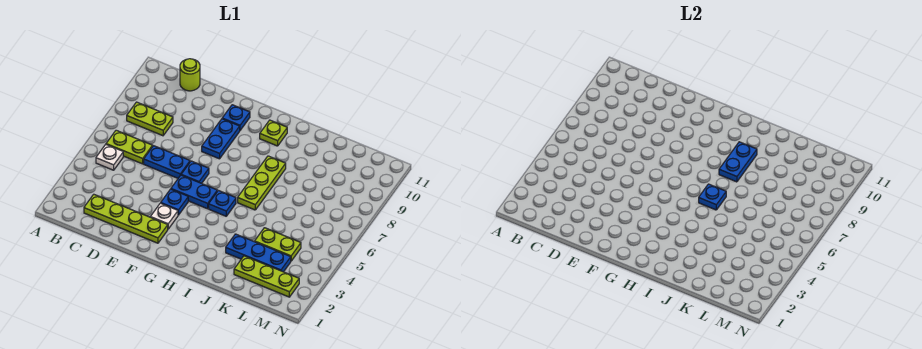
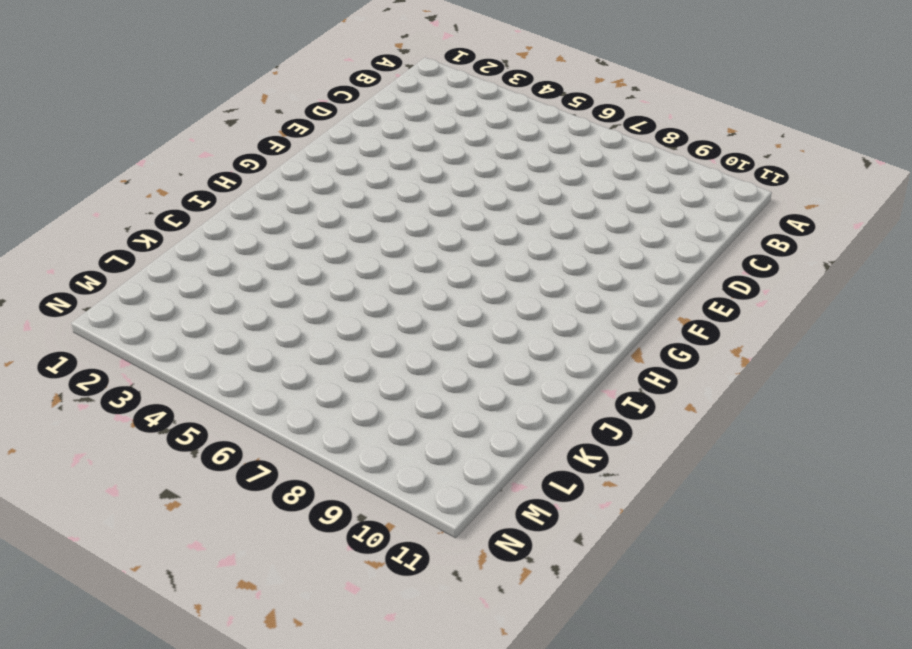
none -> white 1x1 plate [96,145,123,170]
none -> lime 1x2 plate [106,130,153,164]
none -> lime 1x2 plate [127,102,173,136]

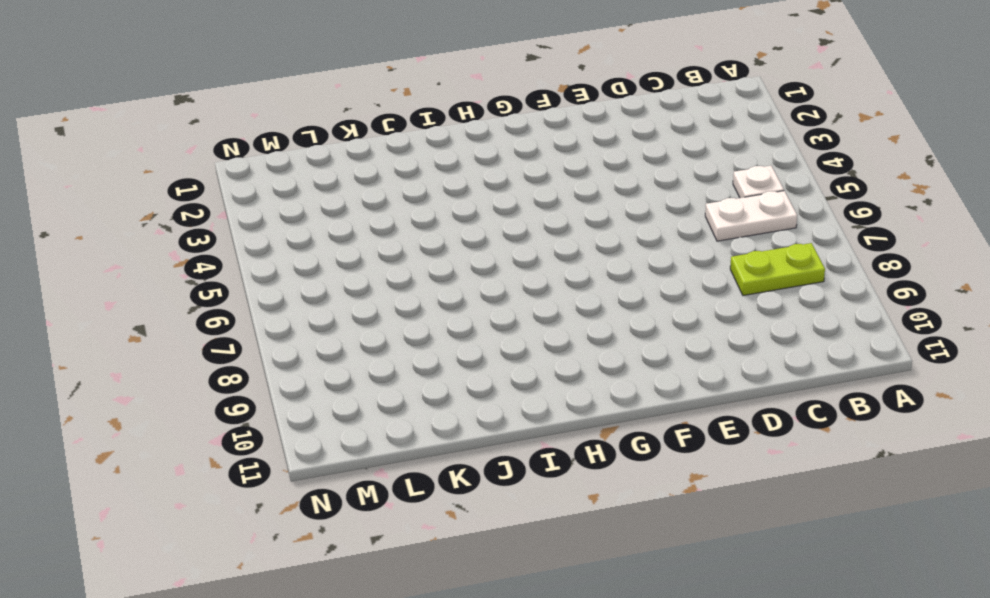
white 1x2 plate [705,191,797,241] -> lime 1x2 plate [106,130,153,164]
none -> lime 1x4 plate [84,194,168,243]
none -> lime 1x1 round brick [180,59,200,91]
none -> blue 1x2 plate [144,146,190,178]

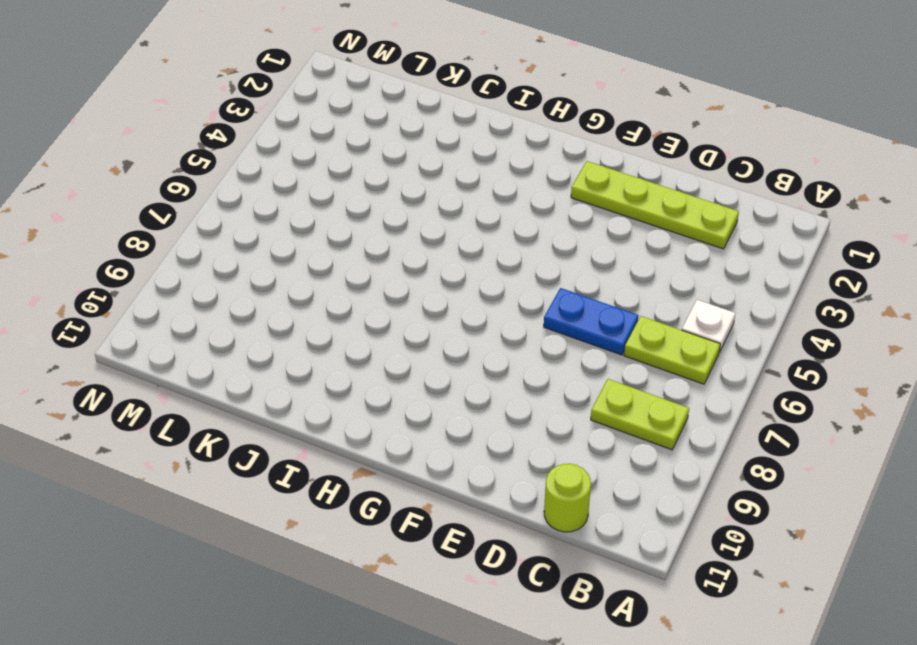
none -> white 1x1 plate [151,203,178,229]
none -> blue 1x1 plate [161,189,188,215]
none -> blue 1x2 plate [171,175,217,209]

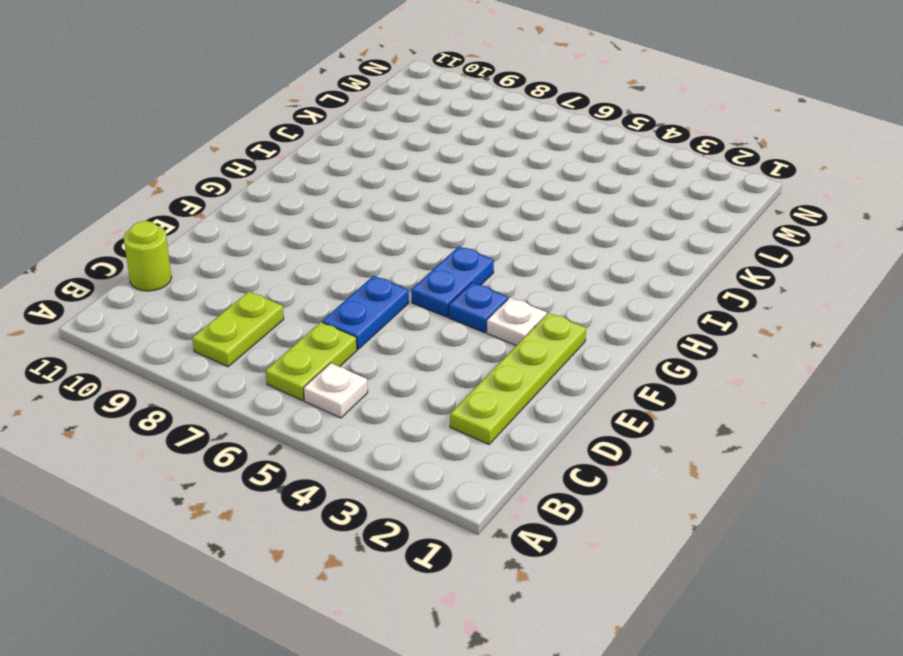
none -> blue 1x1 plate [181,161,209,184]
none -> blue 1x2 plate [202,119,240,159]
none -> blue 1x1 plate [222,105,250,130]

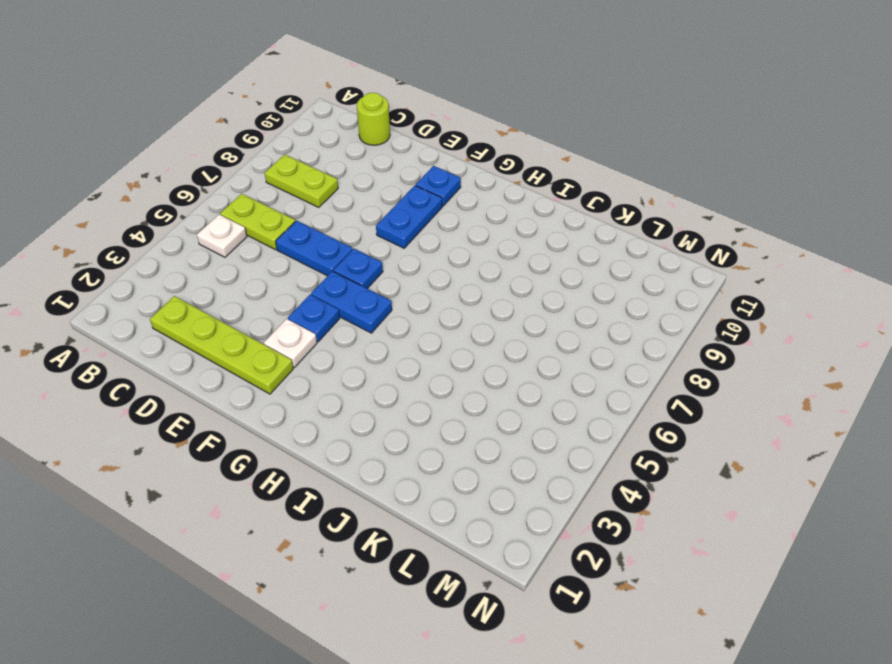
none -> blue 1x1 plate [209,191,236,216]
none -> lime 1x1 plate [260,120,287,146]
none -> lime 1x3 plate [238,156,286,210]

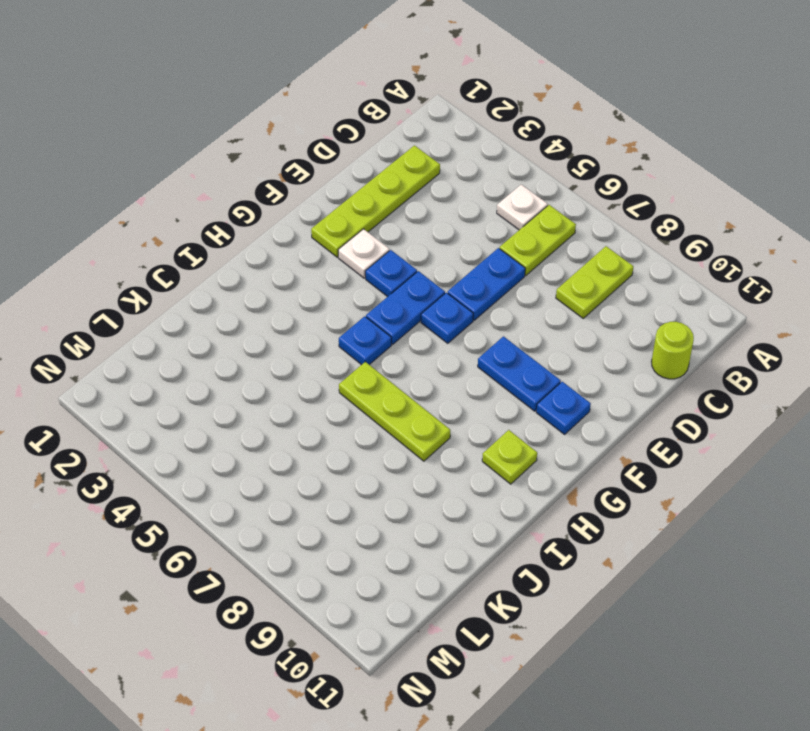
none -> blue 1x3 plate [226,234,291,272]
none -> lime 1x3 plate [234,256,299,297]
none -> lime 1x2 plate [255,228,301,261]

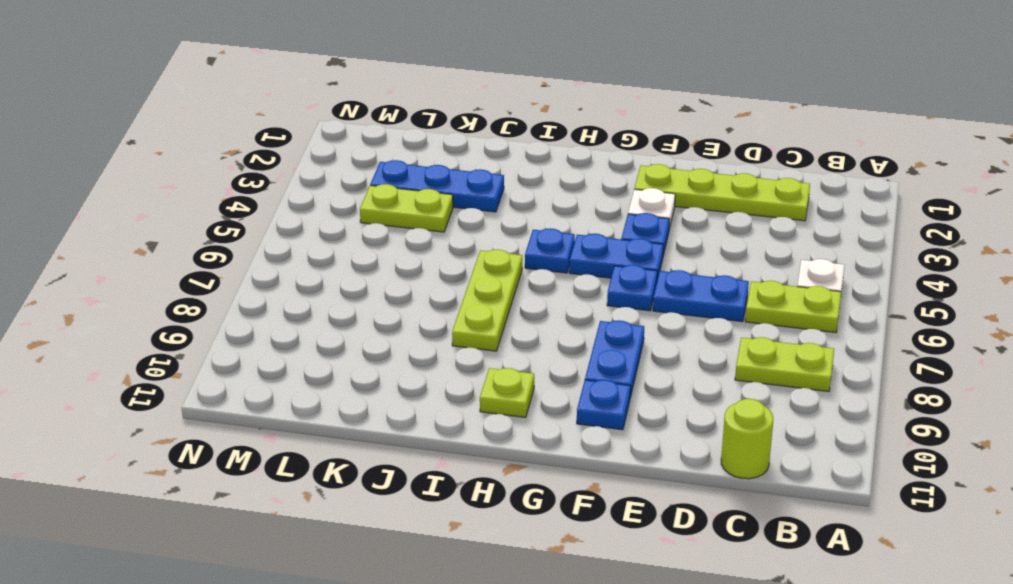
none -> lime 1x3 plate [234,256,299,297]
none -> blue 1x1 plate [699,184,726,210]
none -> blue 1x2 plate [719,142,757,182]

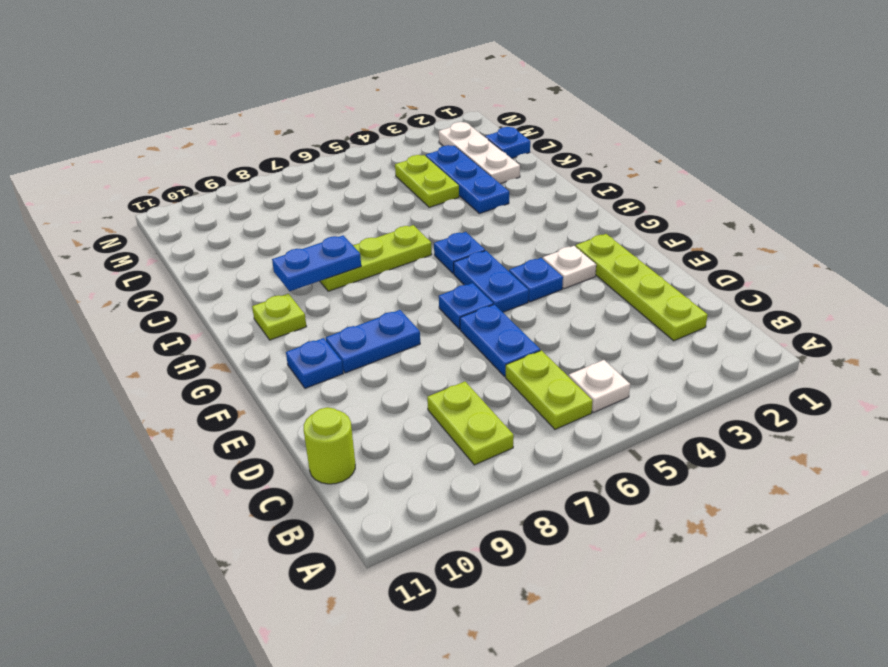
white 1x3 plate [439,122,520,184] -> lime 1x3 plate [234,256,299,297]
blue 1x1 plate [485,127,530,158] -> blue 1x1 plate moved to [699,184,726,210]

